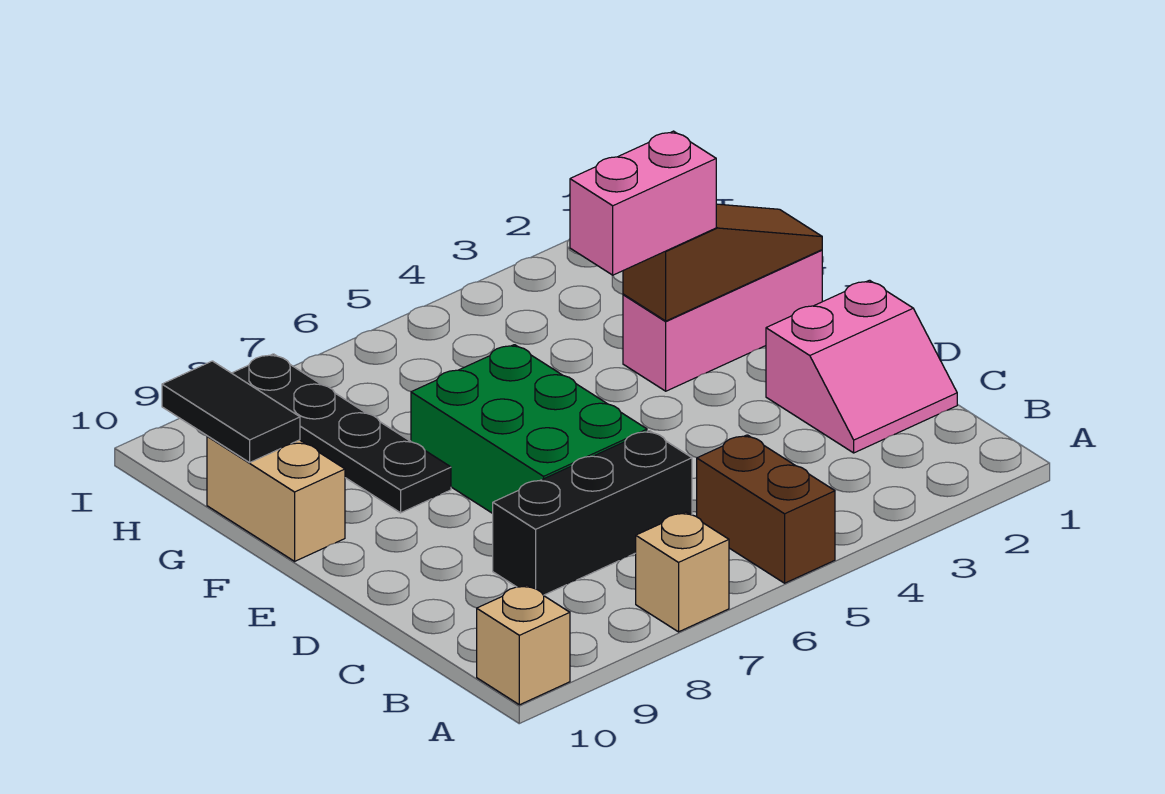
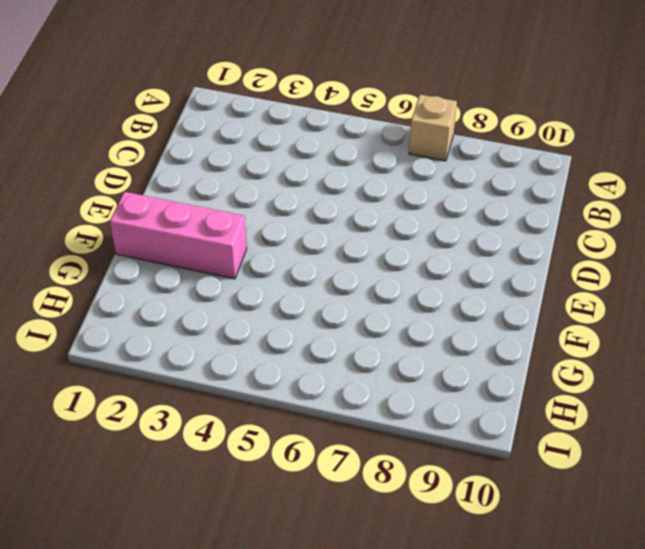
none -> brown 1x2 brick [697,435,835,583]
none -> tan 1x1 brick [477,585,570,705]
none -> pink 2x2 slope [766,280,957,453]

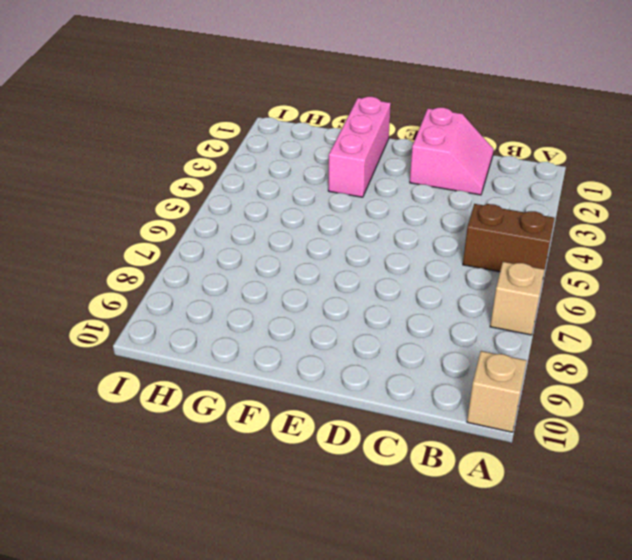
none -> black 1x3 brick [493,431,692,595]
none -> green 2x3 brick [411,345,647,513]
none -> black 1x4 plate [232,354,451,513]

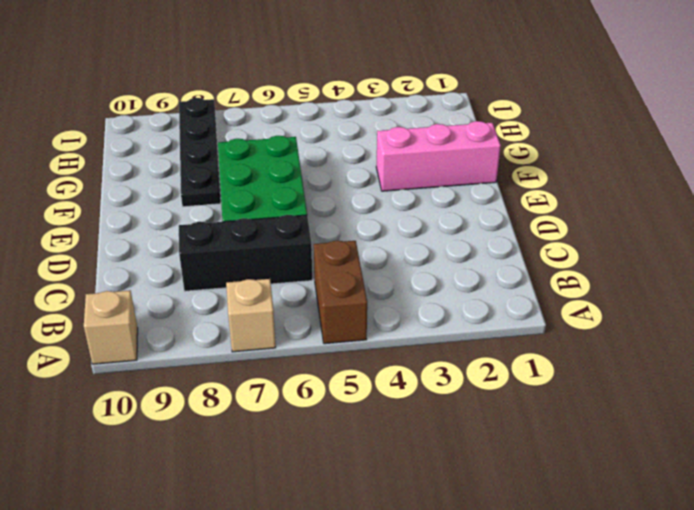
none -> pink 2x2 slope [766,280,957,453]
none -> tan 1x2 brick [207,436,345,561]
none -> brown 1x3 slope [623,204,822,321]

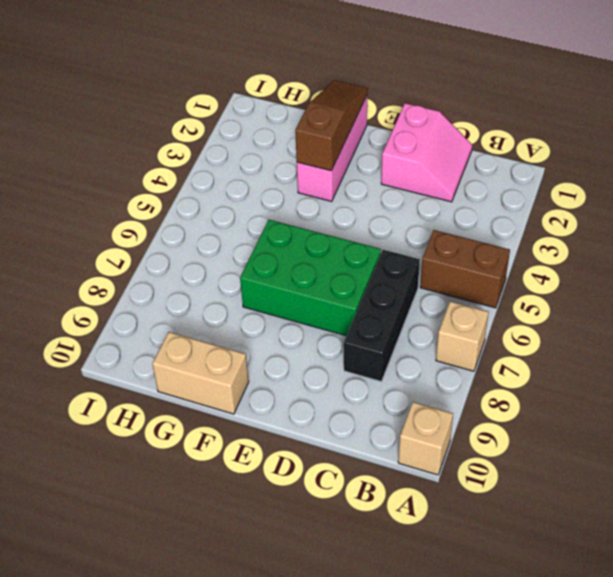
none -> black 1x4 plate [232,354,451,513]
none -> black 1x2 tile [162,361,300,462]
none -> pink 1x2 brick [570,131,716,275]

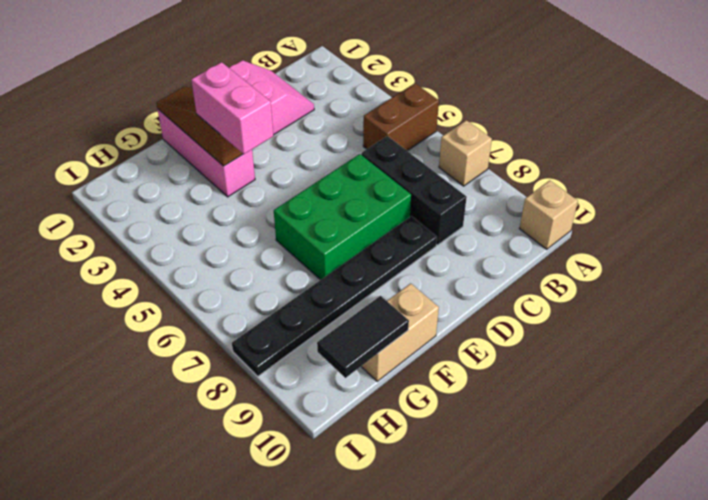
black 1x6 plate [232,216,437,376] -> black 1x4 plate [232,354,451,513]

